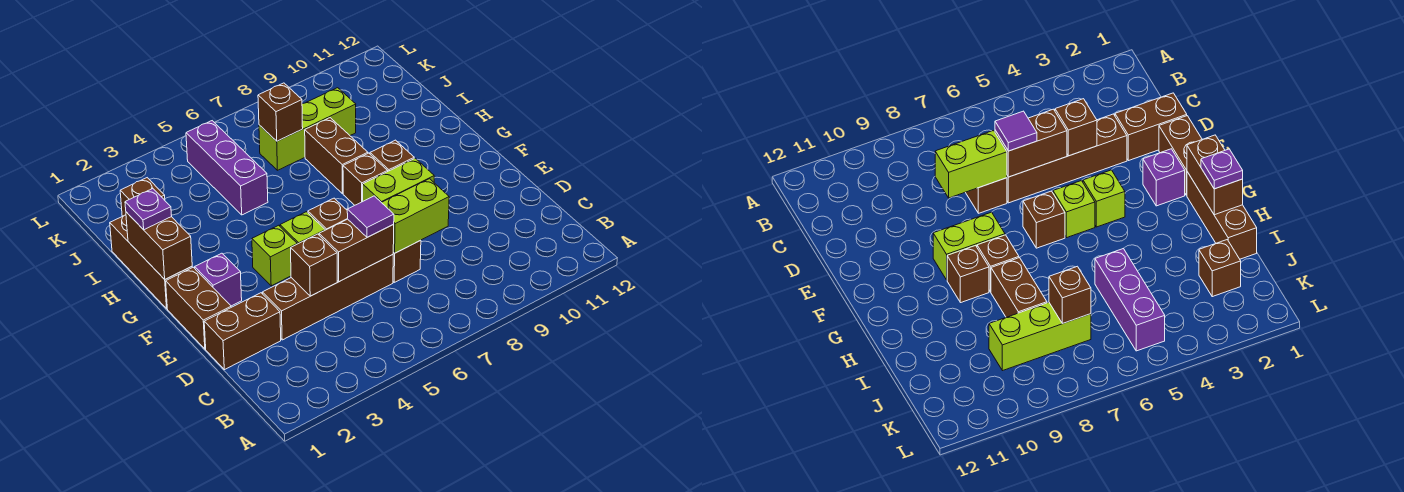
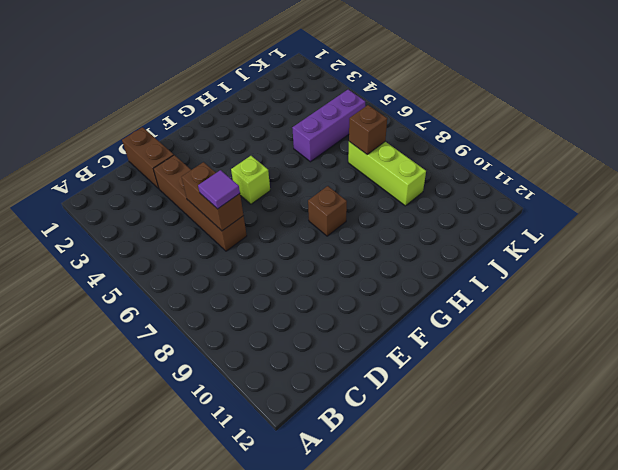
none -> brown 1x1 brick [393,240,421,282]
none -> brown 1x2 brick [166,267,231,349]
none -> purple 1x1 brick [195,253,242,306]

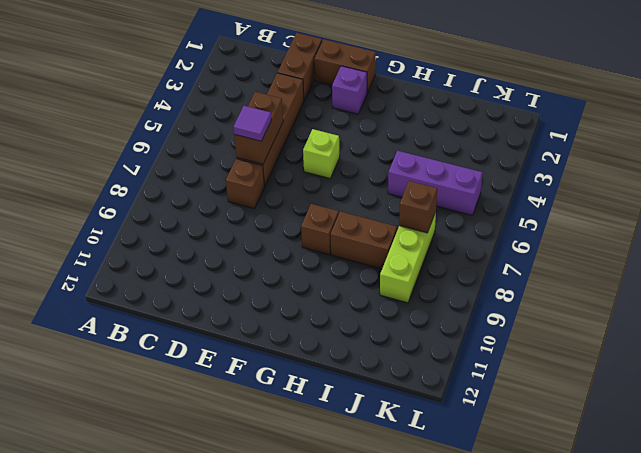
none -> lime 1x1 brick [252,225,297,286]
none -> brown 1x1 brick [308,198,348,230]
none -> lime 1x2 brick [363,158,434,202]

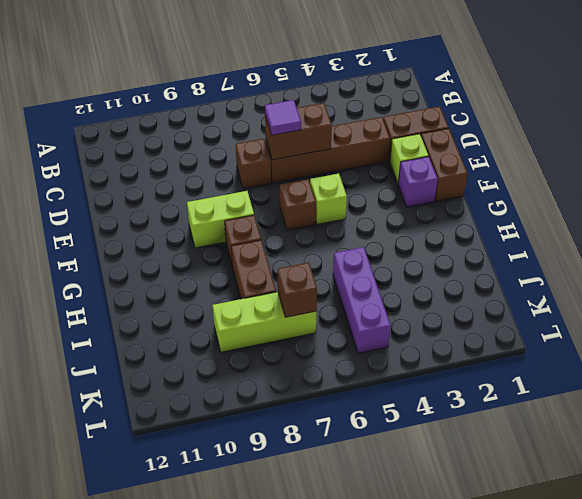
lime 1x1 brick [390,134,428,183] -> lime 1x1 brick moved to [252,225,297,286]
none -> brown 1x3 brick [110,215,192,309]
none -> brown 1x1 brick [370,140,414,171]
none -> brown 1x1 brick [120,178,165,216]

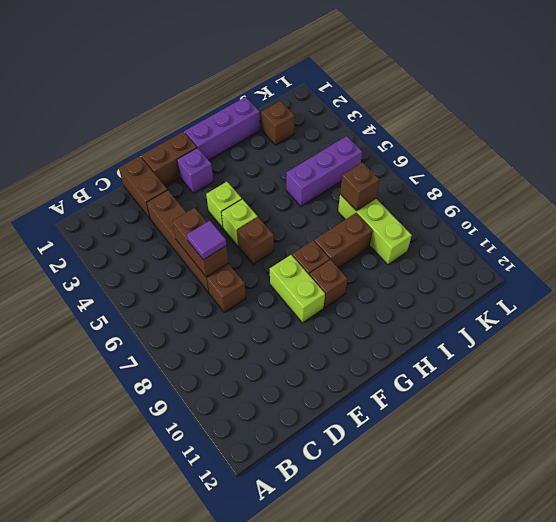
purple 1x3 brick [184,97,260,160] -> brown 1x3 brick [110,215,192,309]
none -> brown 1x1 brick [291,234,337,296]
none -> lime 1x2 brick [381,179,449,253]
none -> brown 1x2 brick [126,212,192,279]

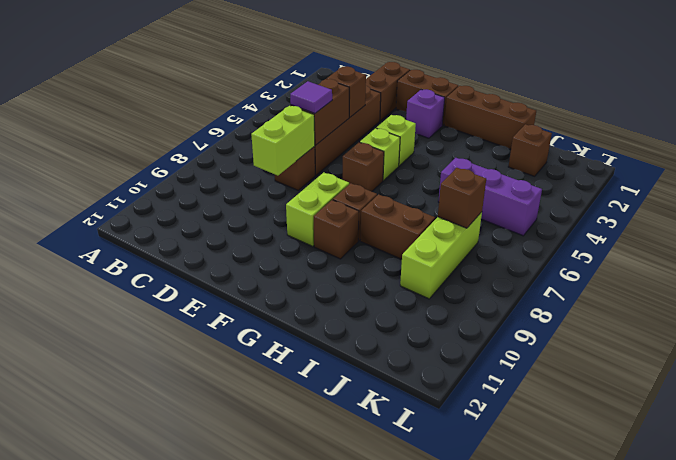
none -> brown 1x2 brick [126,212,192,279]
none -> purple 1x1 plate [125,188,172,230]

